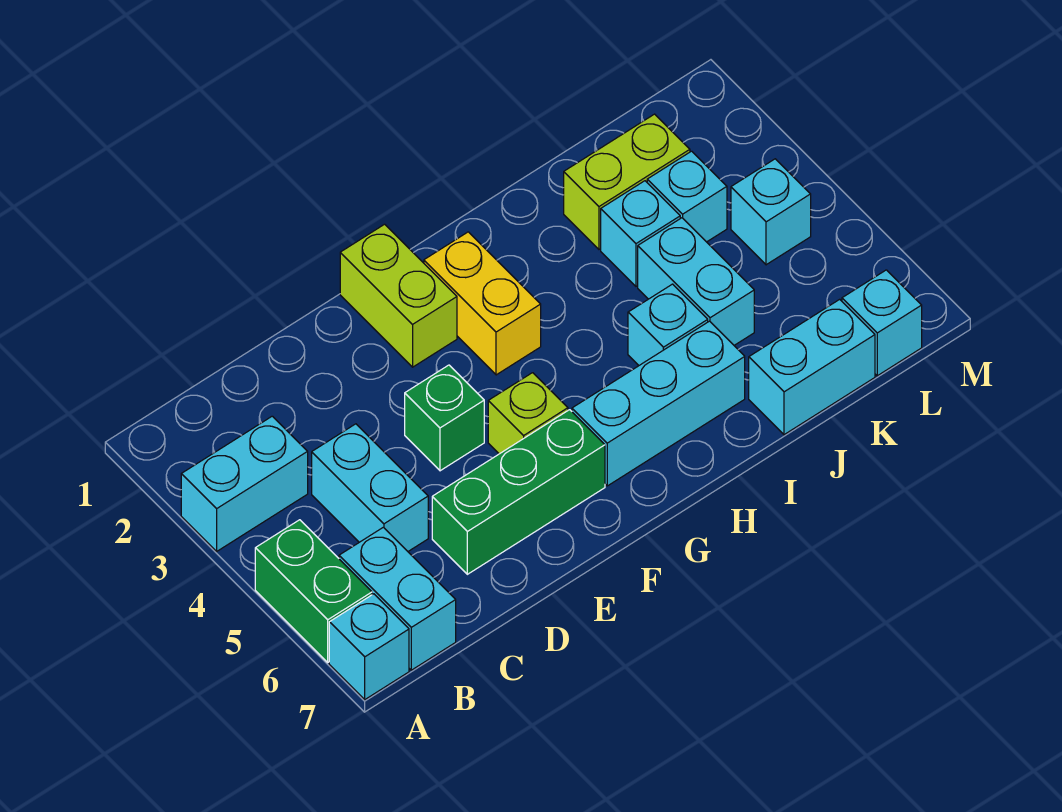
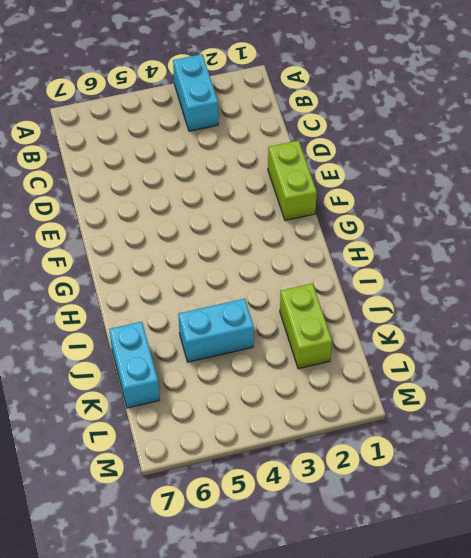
lime 1x2 brick [268,140,317,221] -> lime 1x2 brick turned to [340,224,457,367]
none -> green 1x2 brick [255,520,372,662]
none -> cyan 1x1 brick [329,594,409,700]
none -> cyan 1x2 brick [339,527,456,670]

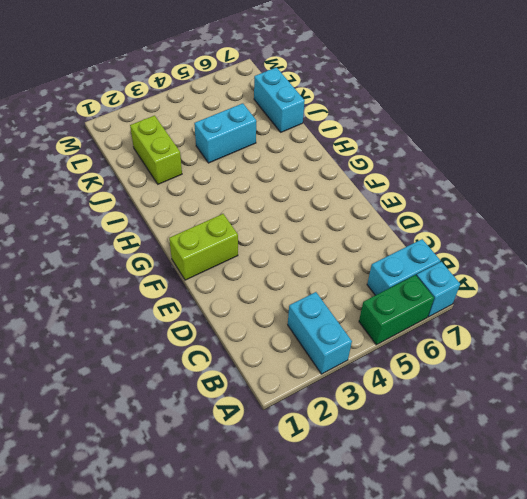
none -> cyan 1x2 brick [312,424,428,551]
none -> green 1x3 brick [432,410,605,574]
none -> green 1x1 brick [405,365,484,471]

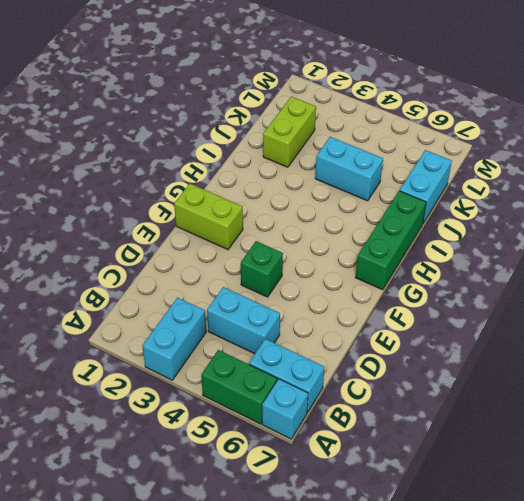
green 1x3 brick [356,191,426,290] -> green 1x3 brick moved to [432,410,605,574]
none -> lime 1x1 brick [488,373,568,454]
none -> yellow 1x2 brick [424,232,541,375]
none -> cyan 1x3 brick [572,321,745,486]

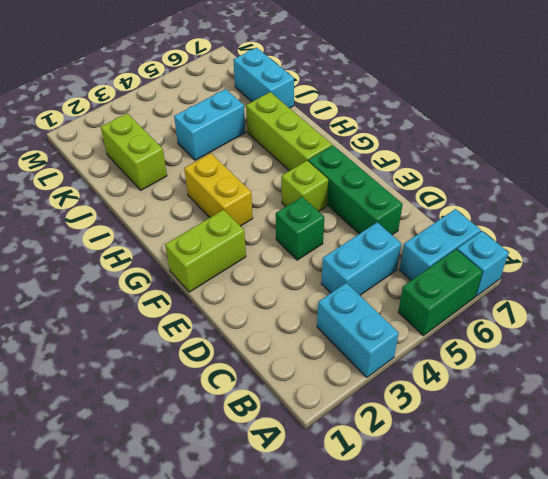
yellow 1x2 brick [184,153,253,226] -> yellow 1x2 brick turned to [424,232,541,375]
lime 1x3 brick [246,92,332,171] -> cyan 1x3 brick [572,321,745,486]
none -> cyan 1x1 brick [628,284,708,365]
none -> cyan 1x1 brick [601,181,680,286]
none -> cyan 1x1 brick [647,151,727,242]

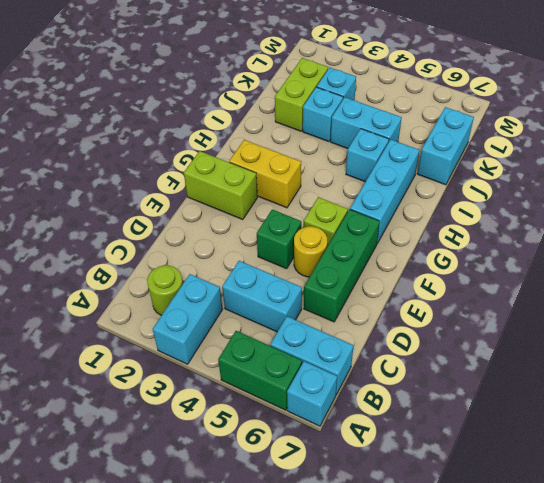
lime 1x1 round brick [147,265,183,315] -> none
yellow 1x1 round brick [294,226,327,277] -> none
none -> cyan 1x1 brick [731,159,811,265]
none -> cyan 1x1 brick [842,270,922,376]

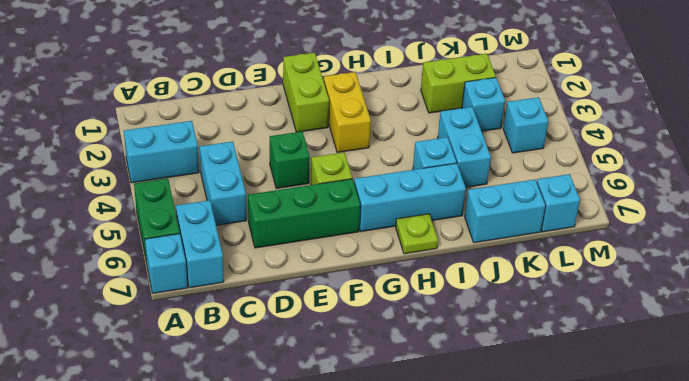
lime 1x1 plate [396,214,438,254] -> none
none -> cyan 1x1 brick [601,181,680,286]

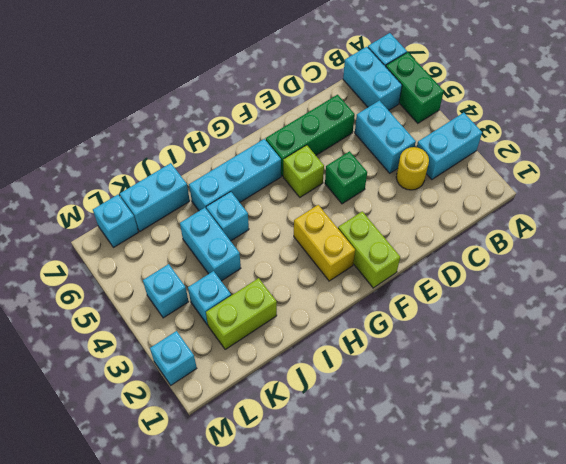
yellow 1x1 round brick [396,147,429,190] -> none
cyan 1x1 brick [150,331,197,385] -> cyan 1x1 brick moved to [601,181,680,286]

